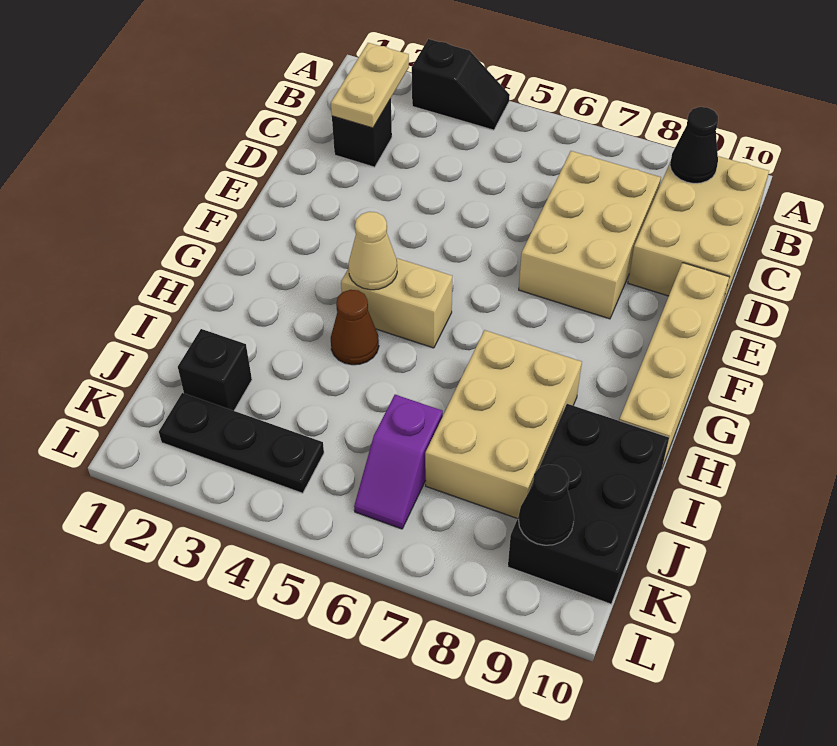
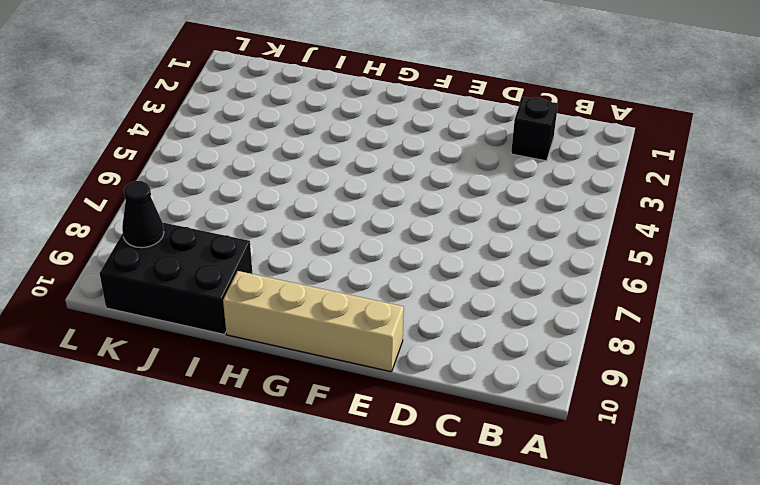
none -> black 1x2 slope [412,39,510,130]
none -> tan 2x3 brick [628,156,769,309]
none -> tan 2x3 brick [519,151,661,319]

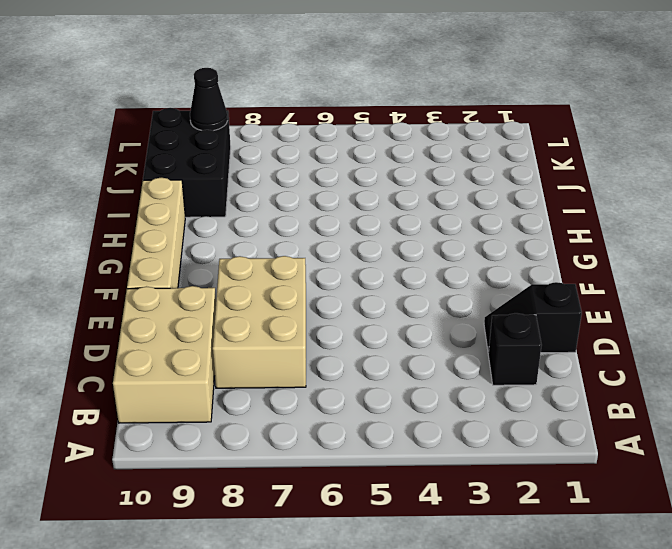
black 1x2 slope [484,282,582,353] -> black 1x2 slope moved to [412,39,510,130]
none -> tan 1x2 brick [341,258,452,348]
none -> brown 1x1 cone [331,290,379,365]
none -> tan 2x3 brick [425,330,582,519]

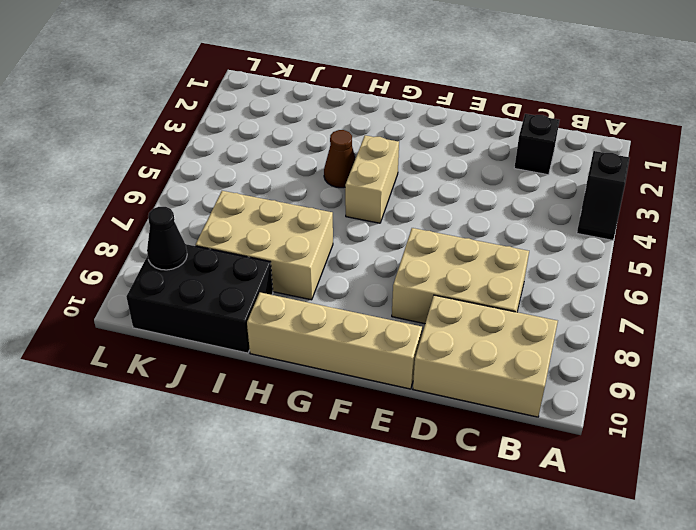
none -> black 1x1 brick [178,329,252,411]
none -> purple 1x2 slope [354,395,443,529]
none -> black 1x3 plate [159,393,324,493]

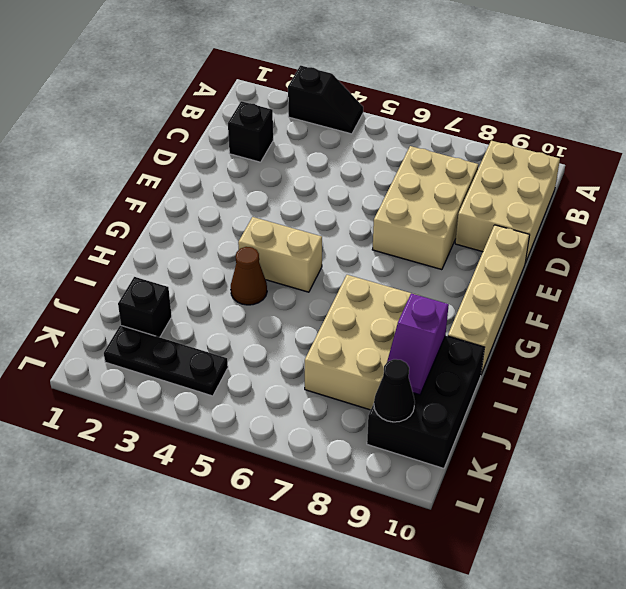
purple 1x2 slope [387,293,449,395] -> purple 1x2 slope moved to [354,395,443,529]
none -> tan 1x2 plate [331,43,409,128]
none -> black 1x1 cone [670,107,718,183]
none -> tan 1x1 cone [348,212,397,290]

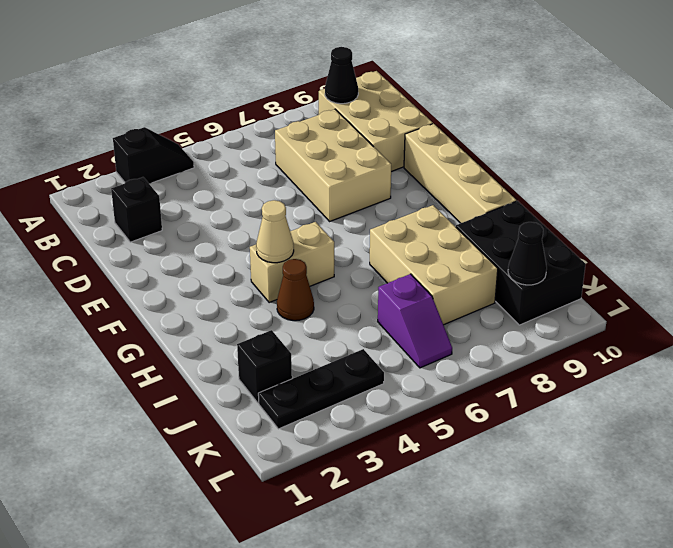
none -> tan 1x2 plate [331,43,409,128]

